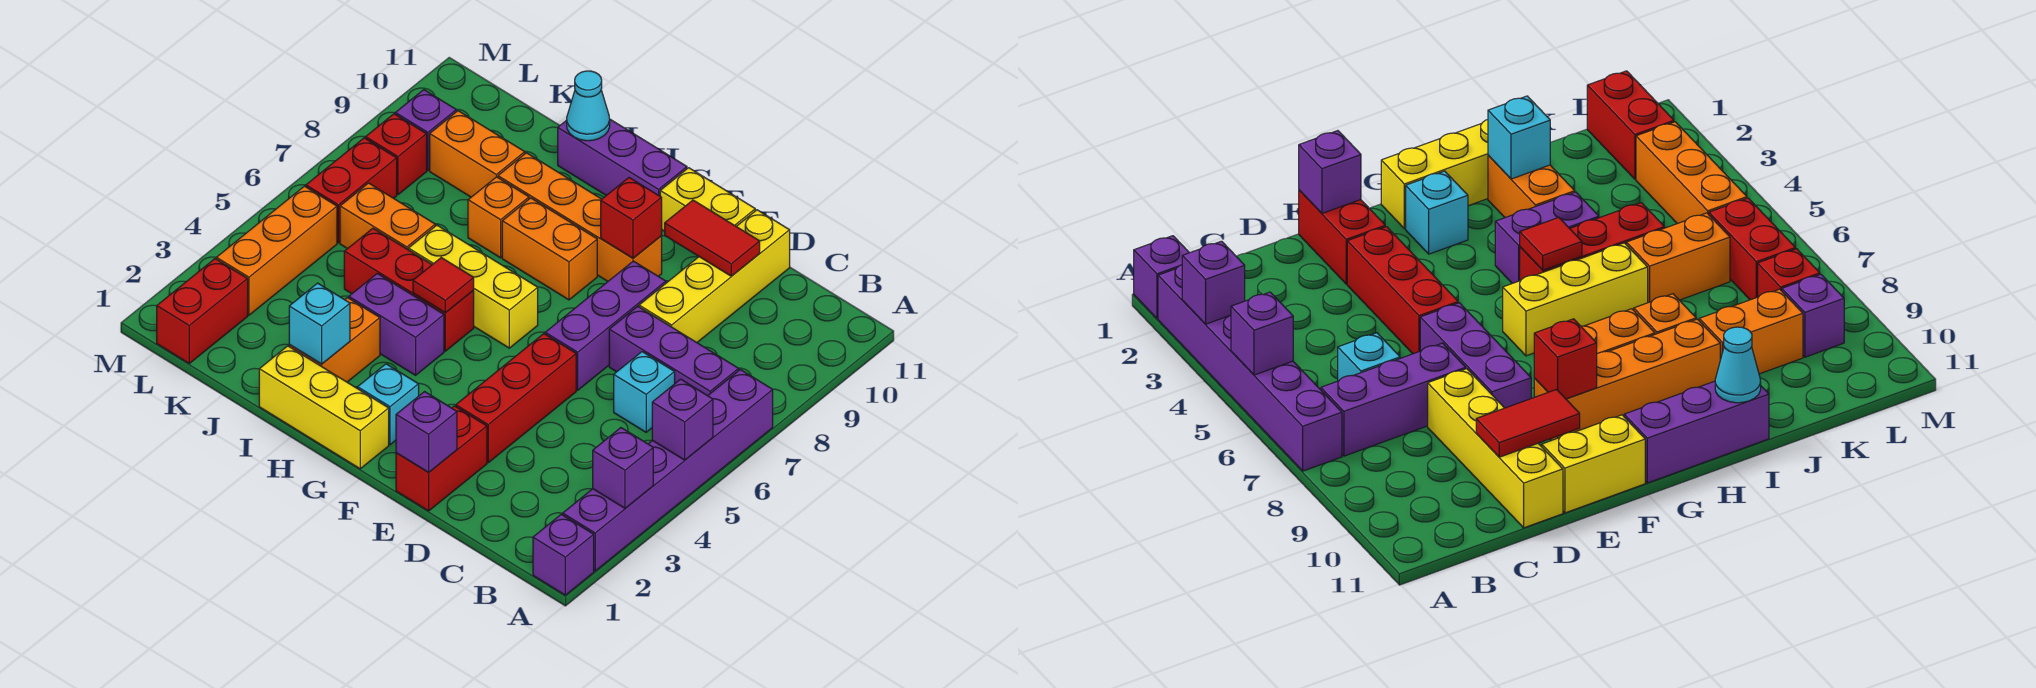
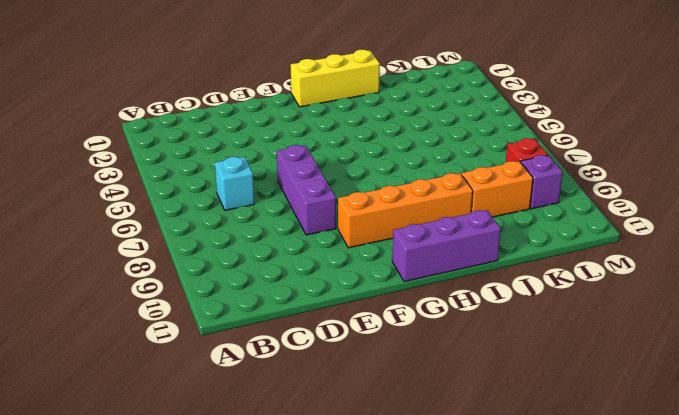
none -> purple 1x1 brick [533,514,594,595]
none -> purple 1x6 brick [563,370,773,571]
none -> purple 1x3 brick [609,306,739,396]
none -> yellow 1x4 brick [639,210,790,342]

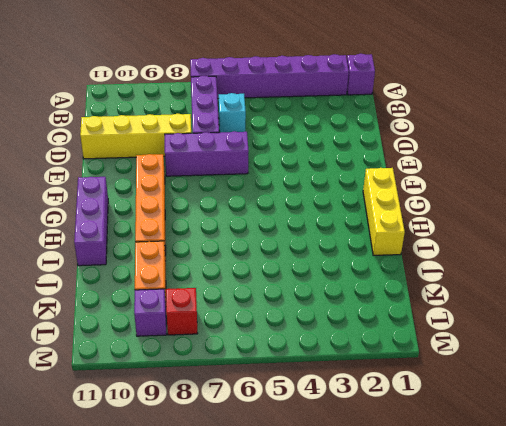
none -> red 1x2 brick [396,406,487,511]
none -> red 1x3 brick [456,334,576,463]
none -> yellow 1x2 brick [660,168,755,231]
none -> cyan 1x1 brick [358,364,419,445]

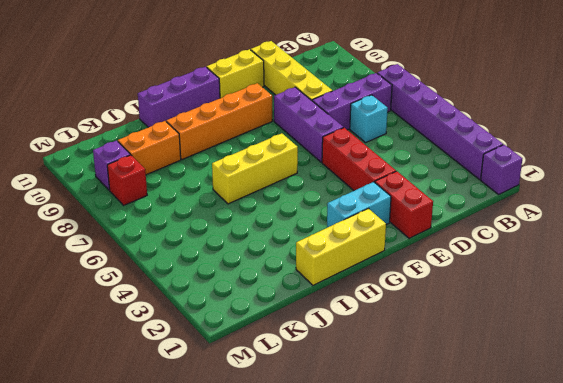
cyan 1x2 brick [327,182,391,228] -> cyan 1x1 brick [358,364,419,445]
none -> orange 1x2 brick [502,198,597,300]
none -> purple 1x2 brick [349,274,444,375]
none -> red 1x3 brick [344,228,474,351]
none -> orange 1x2 brick [289,298,380,382]

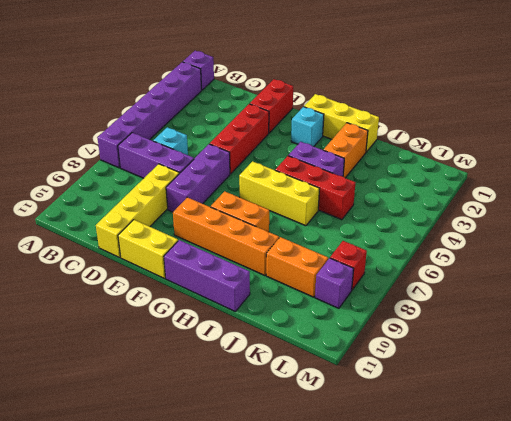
none -> orange 1x1 brick [468,177,529,258]
none -> orange 1x2 brick [340,183,435,249]
none -> red 1x2 brick [157,259,248,363]
none -> orange 1x3 brick [216,186,337,315]

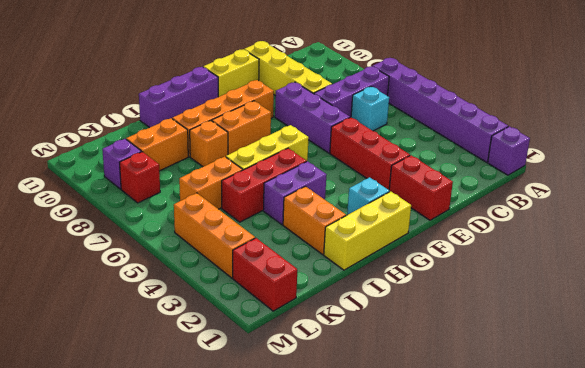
none -> red 1x2 brick [306,138,397,243]
none -> purple 1x1 brick [593,428,653,508]
none -> purple 1x1 brick [652,379,713,460]
none -> red 1x2 tile [665,200,760,276]

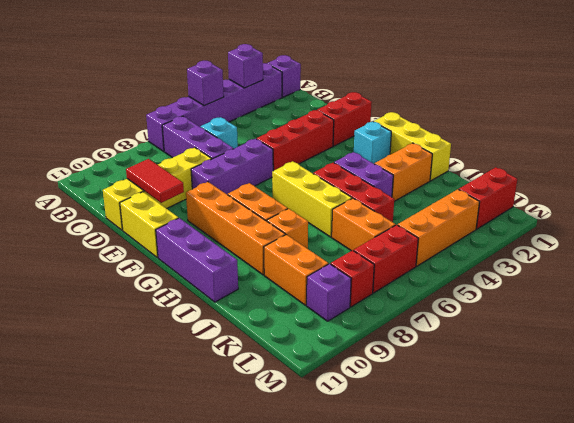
none -> purple 1x1 brick [396,392,457,472]
none -> red 1x1 brick [601,178,662,258]
none -> red 1x1 tile [413,258,474,313]
none -> cyan 1x1 brick [289,283,350,364]

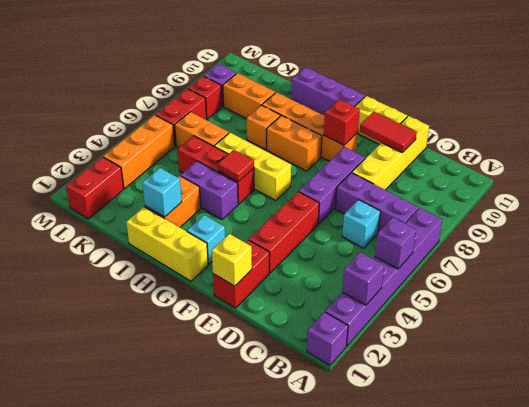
yellow 1x1 brick [212,234,252,286] -> purple 1x1 brick [396,392,457,472]
none -> cyan 1x1 cone [567,71,610,141]

